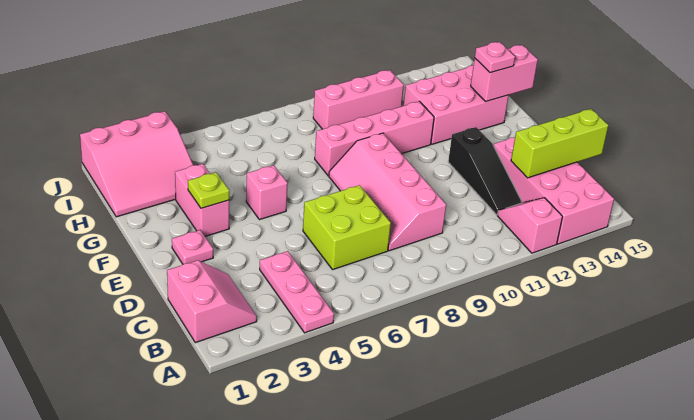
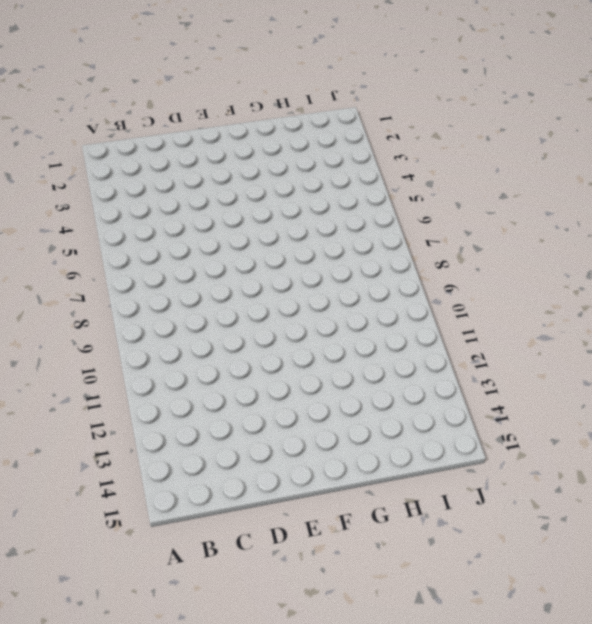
none -> pink 1x3 plate [260,251,334,333]
none -> pink 1x2 slope [497,198,562,253]
none -> pink 2x4 brick [494,137,614,244]

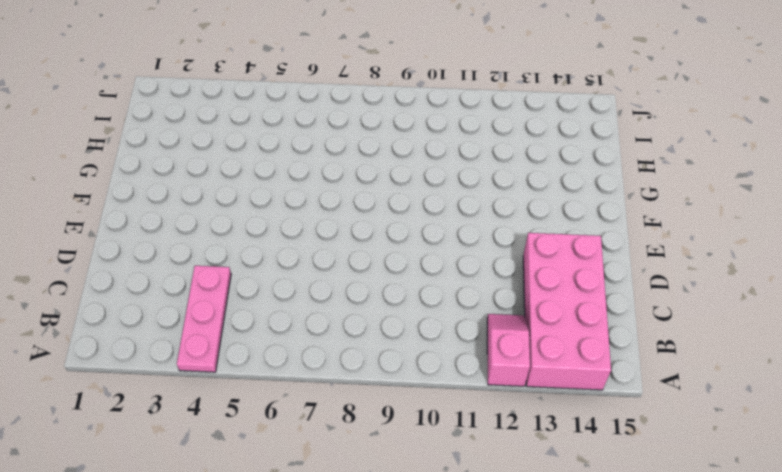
none -> pink 2x2 slope [167,260,257,343]
none -> lime 2x2 brick [303,185,391,270]
none -> pink 2x4 slope [329,133,446,251]

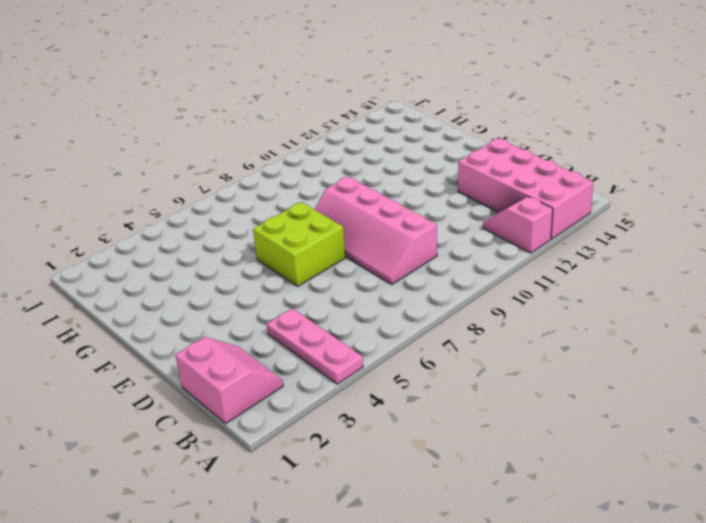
lime 2x2 brick [253,202,346,286] -> lime 2x2 brick moved to [303,185,391,270]
none -> black 1x3 slope [448,127,522,215]
none -> pink 1x1 plate [172,230,213,264]
none -> pink 1x2 brick [175,164,229,236]

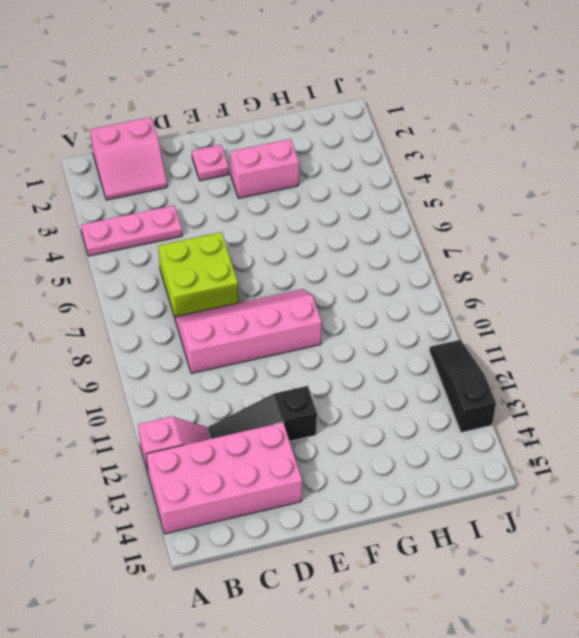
black 1x3 slope [429,340,496,432] -> none
none -> pink 1x1 brick [246,165,288,220]
none -> pink 1x4 brick [315,101,434,176]
none -> pink 2x3 brick [404,65,509,144]

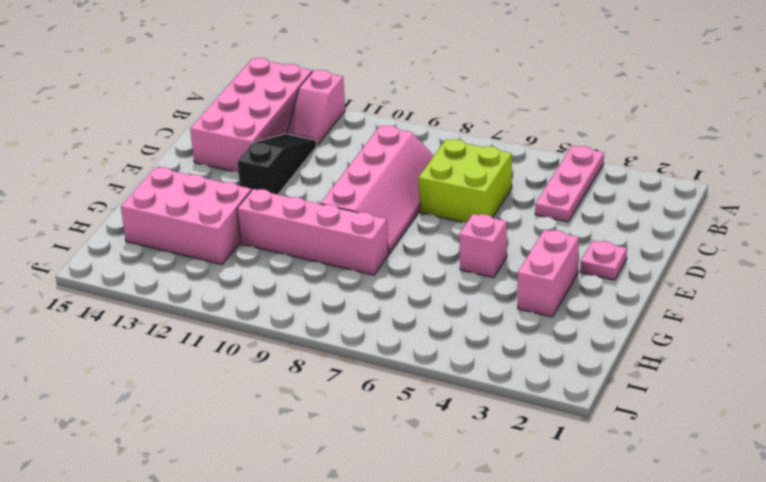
none -> pink 2x2 slope [167,260,257,343]
none -> pink 3x3 slope [80,111,193,217]
none -> pink 1x3 brick [313,70,404,129]

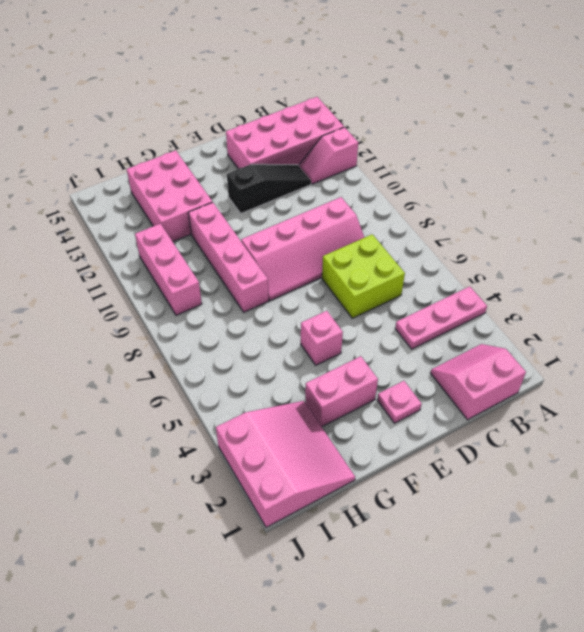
none -> lime 1x3 brick [511,109,609,178]
none -> lime 1x1 plate [188,172,229,208]
none -> pink 1x2 brick [471,45,538,102]

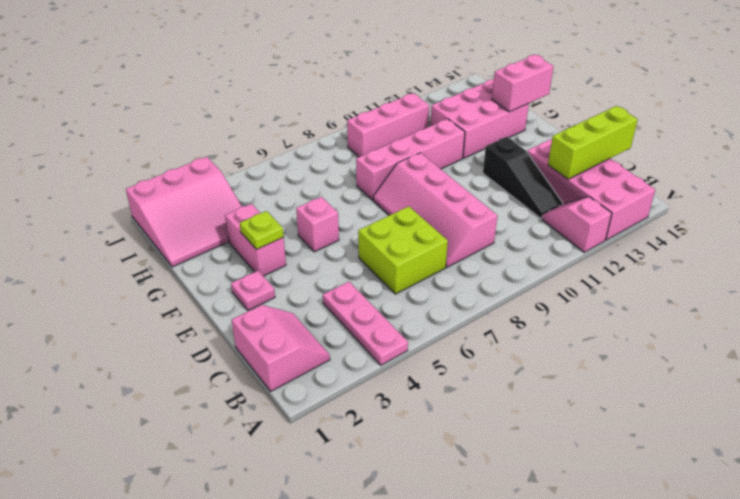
none -> pink 1x1 plate [475,42,515,73]

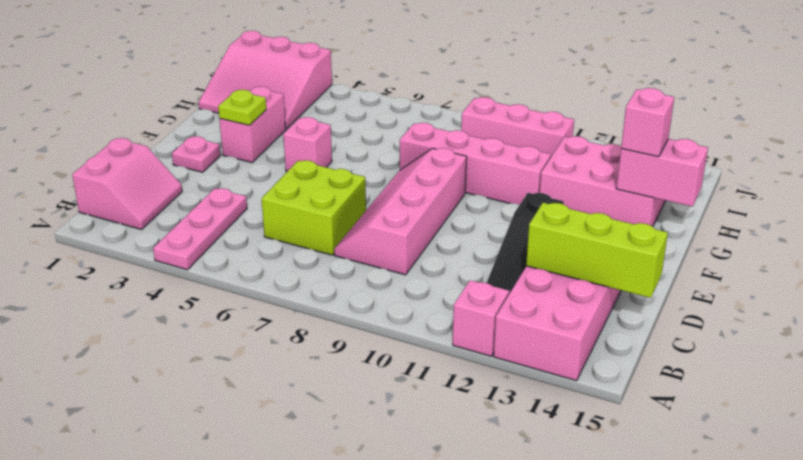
pink 1x1 brick [621,88,674,157] -> pink 1x1 plate [475,42,515,73]

